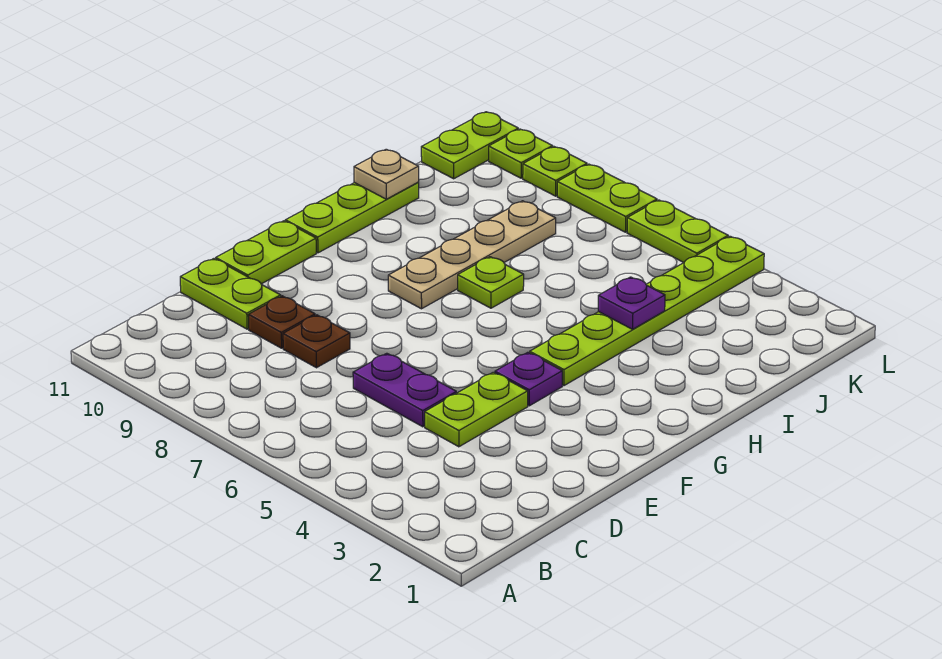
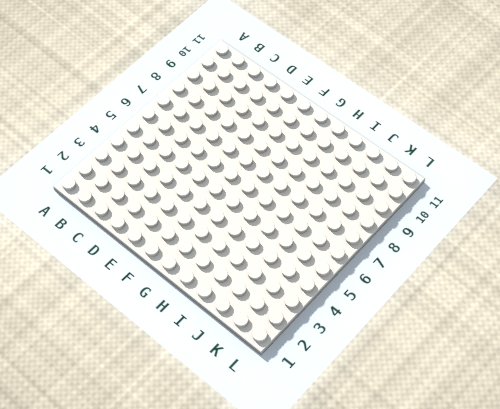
none -> lime 1x2 plate [425,372,528,447]
none -> purple 1x2 plate [353,353,456,427]
none -> brown 1x1 plate [283,315,350,368]

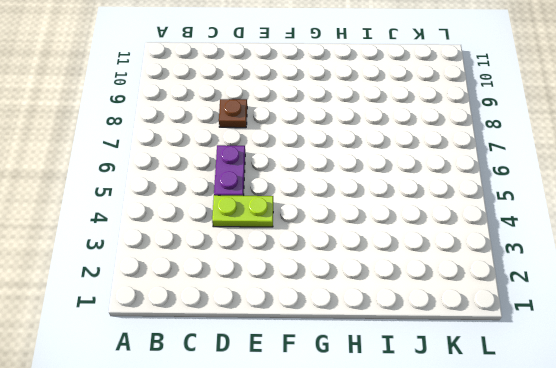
none -> brown 1x1 plate [248,296,315,348]
none -> lime 1x2 plate [180,259,281,329]
none -> lime 1x2 plate [216,221,316,284]

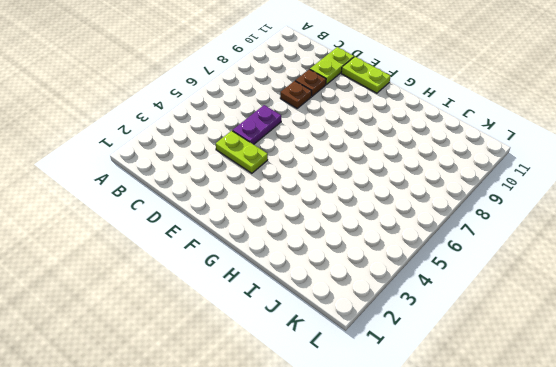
none -> purple 1x1 plate [495,352,562,406]
none -> lime 1x6 plate [530,236,764,386]
none -> tan 1x4 plate [388,201,556,309]

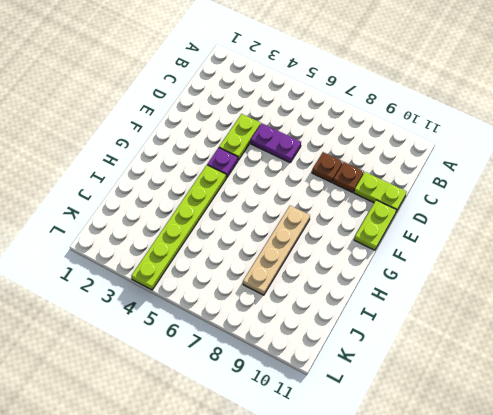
none -> lime 1x3 plate [285,182,419,253]
none -> lime 1x1 plate [458,257,524,308]
none -> lime 1x2 plate [421,112,518,179]

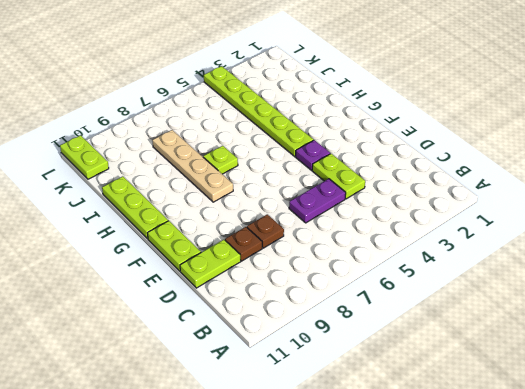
none -> lime 1x2 plate [627,200,728,262]
none -> lime 1x2 plate [557,164,657,232]
none -> lime 1x1 plate [523,147,587,196]

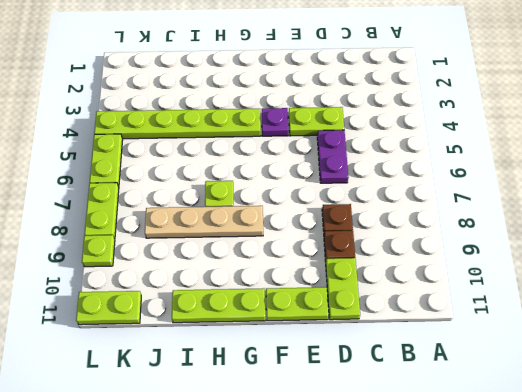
none -> lime 1x1 plate [489,129,553,178]
none -> purple 1x1 plate [598,277,665,329]
none -> tan 1x1 plate [354,149,419,199]

